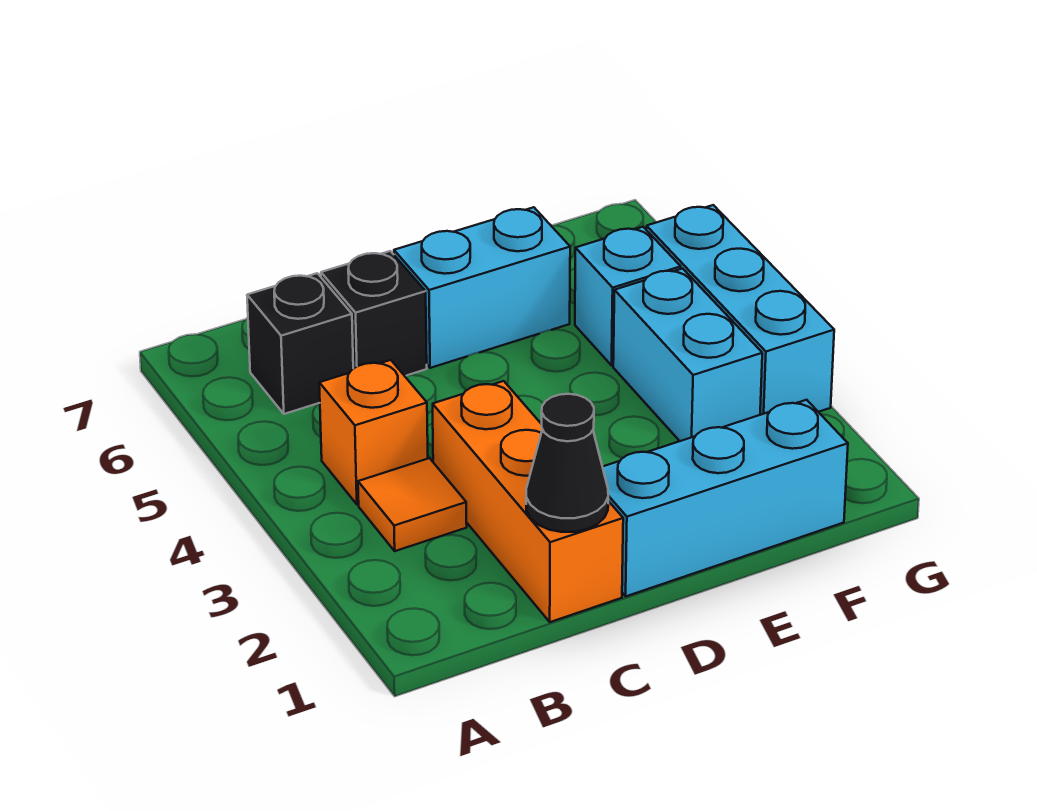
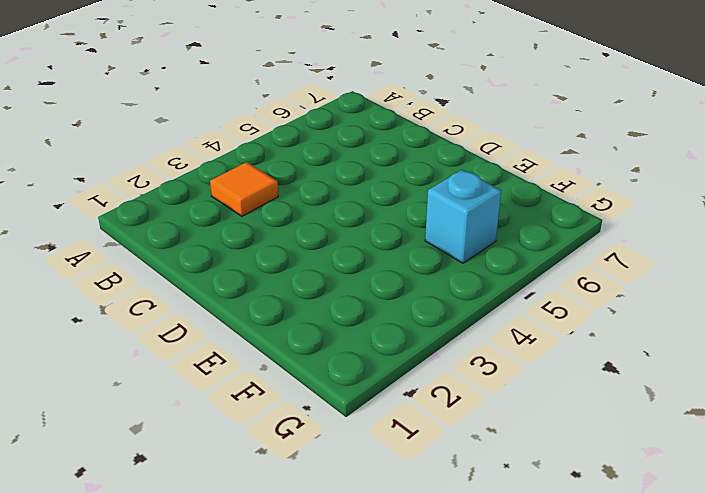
none -> orange 1x1 brick [319,360,428,504]
none -> black 1x1 brick [247,273,353,414]

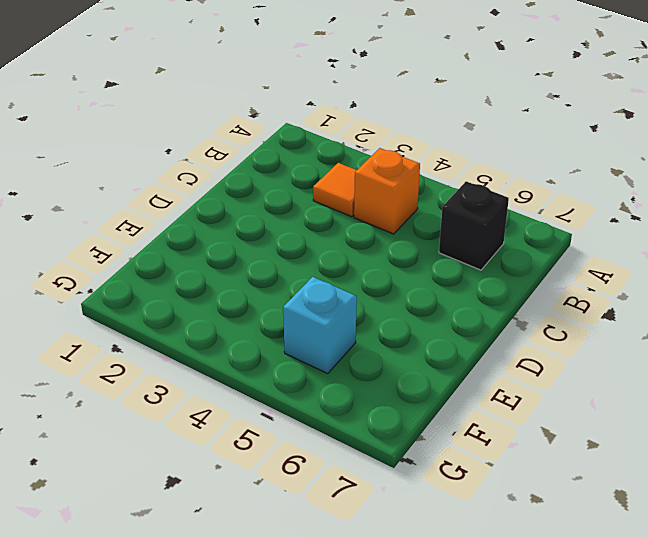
none -> orange 1x3 brick [433,381,623,622]
none -> black 1x1 brick [321,251,427,376]

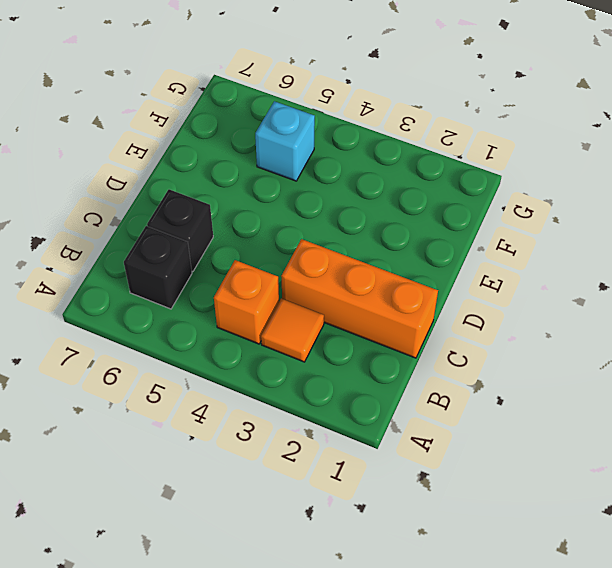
none -> cyan 1x3 brick [603,400,848,596]
none -> cyan 1x2 brick [394,207,570,368]

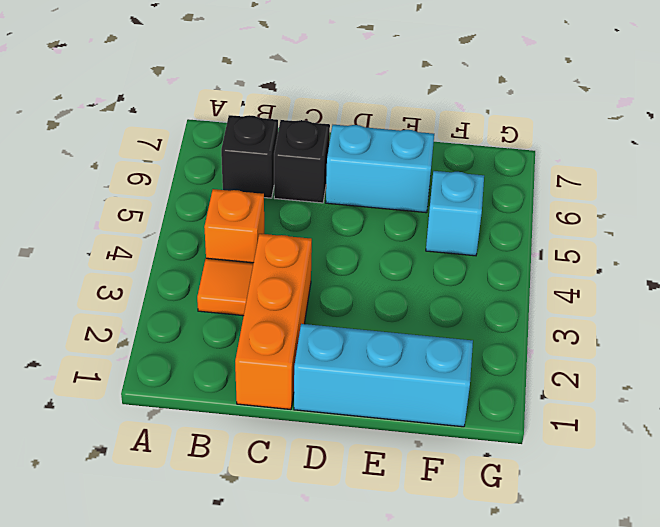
none -> cyan 1x2 brick [613,269,762,441]
none -> cyan 1x3 brick [646,205,834,415]

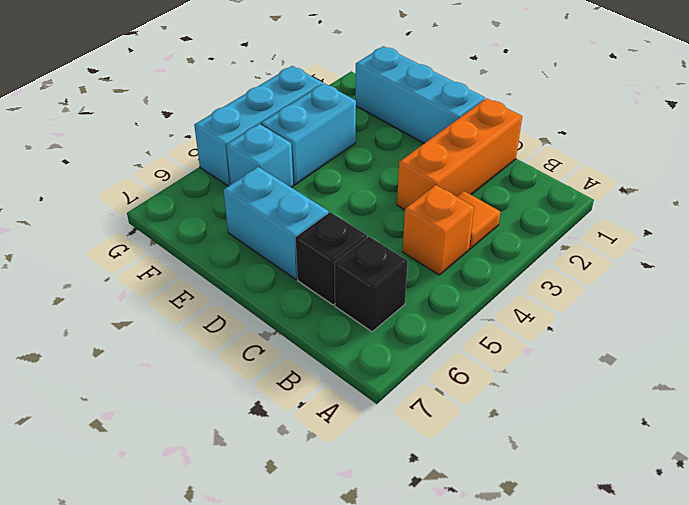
none -> black 1x1 cone [526,394,608,532]

